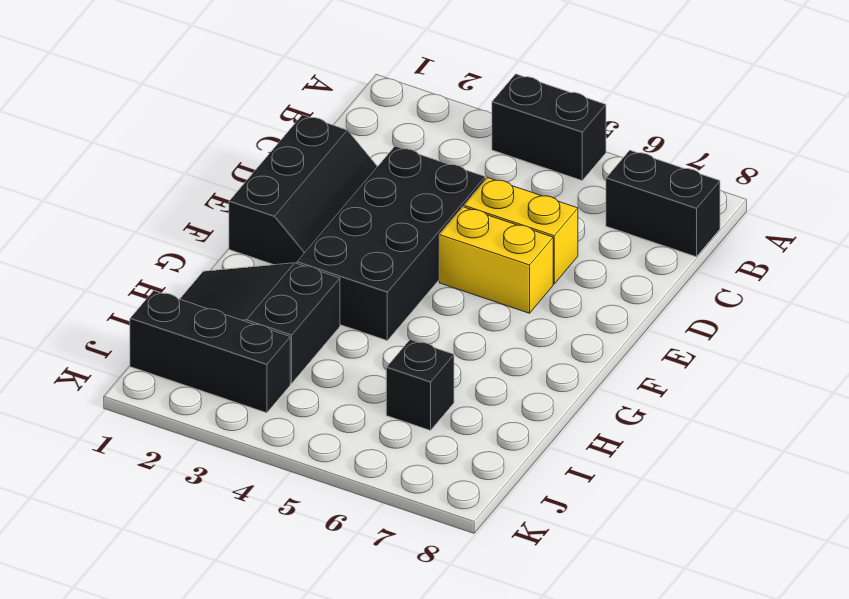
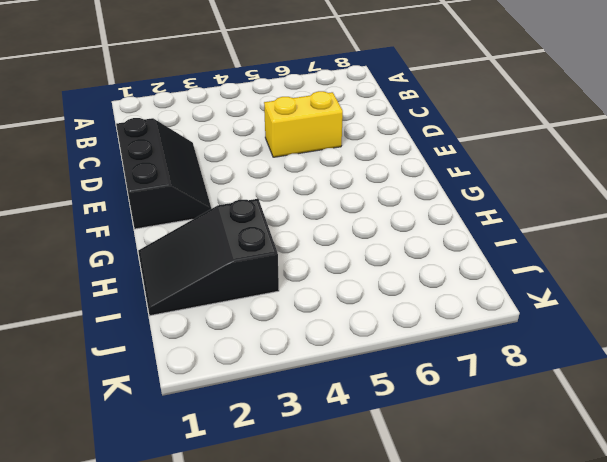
none -> black 1x2 brick [492,74,606,180]
none -> black 1x2 brick [606,150,720,257]

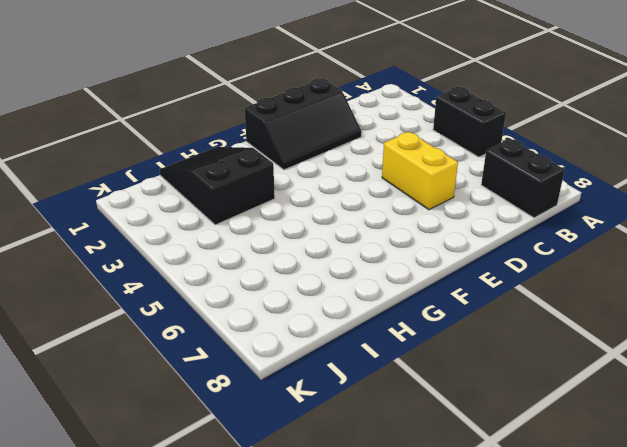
none -> black 2x4 brick [297,146,485,340]
none -> yellow 1x2 brick [439,207,553,313]

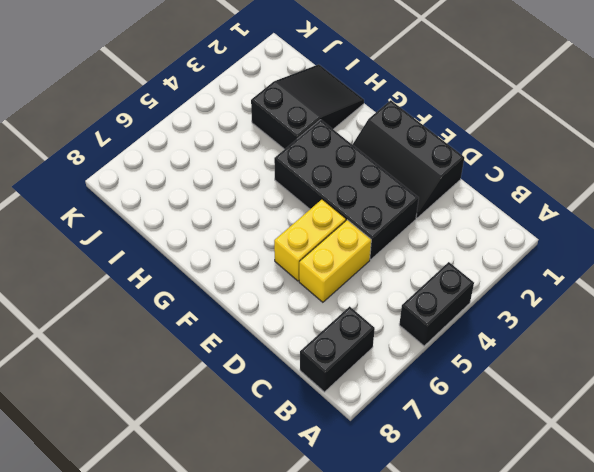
none -> black 1x1 brick [386,340,454,430]
none -> black 1x3 brick [130,291,290,413]

